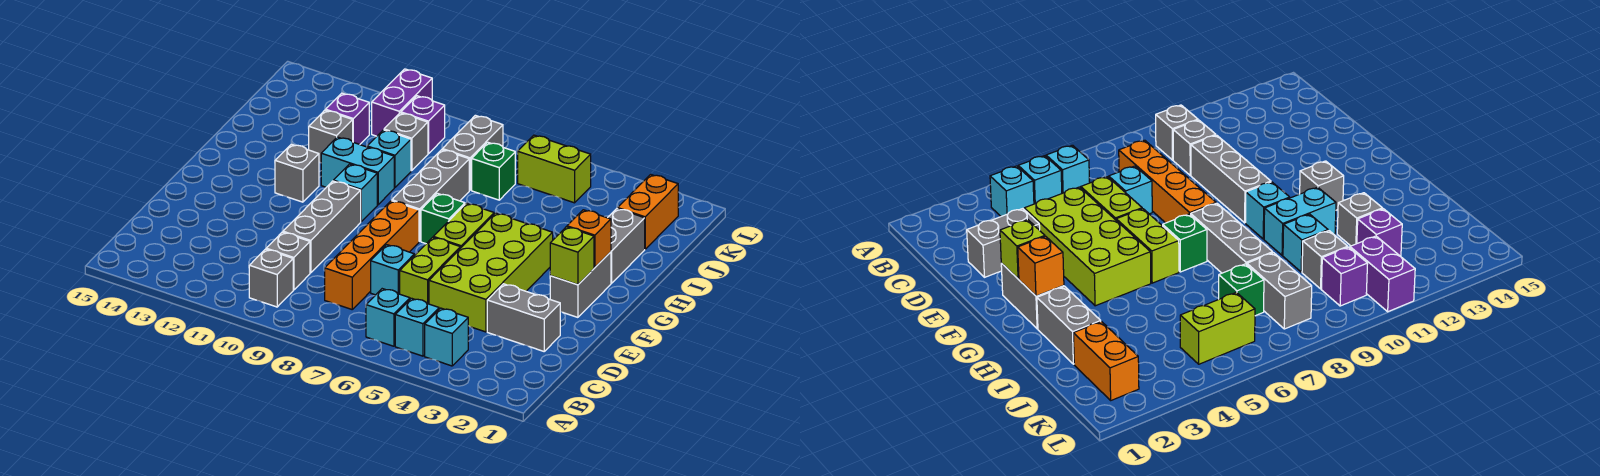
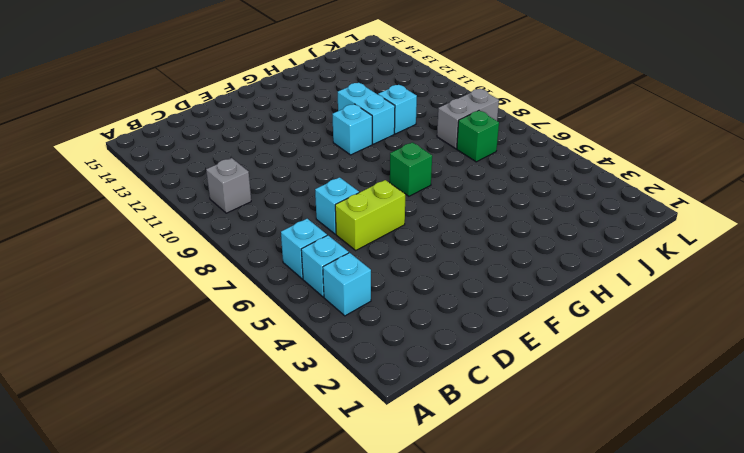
none -> orange 1x4 brick [325,201,419,309]
none -> grey 1x1 brick [266,232,310,290]
none -> grey 1x2 brick [487,284,560,351]
none -> lime 2x4 brick [429,213,553,332]

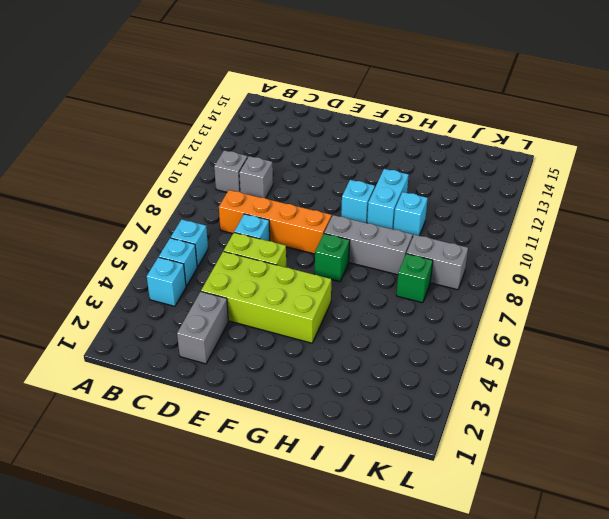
none -> grey 1x3 brick [283,181,361,273]
none -> grey 1x2 brick [550,252,611,317]
none -> lime 1x2 brick [433,203,494,248]
none -> grey 1x1 brick [275,144,319,202]

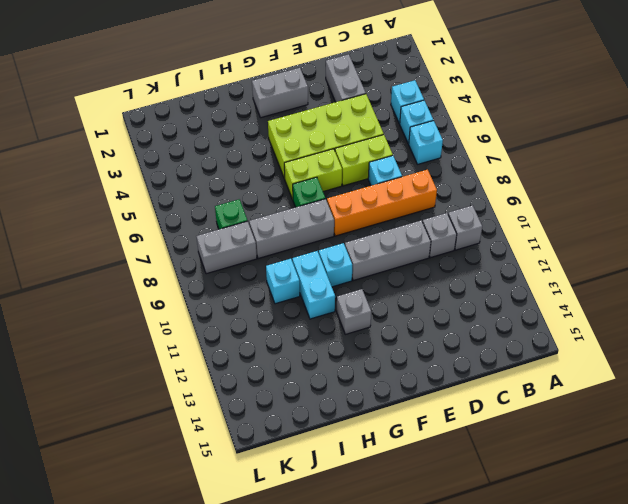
none -> grey 1x2 brick [608,209,645,283]
none -> grey 1x1 brick [309,110,353,163]
none -> orange 1x2 brick [618,174,678,249]
none -> grey 1x1 brick [384,113,428,171]

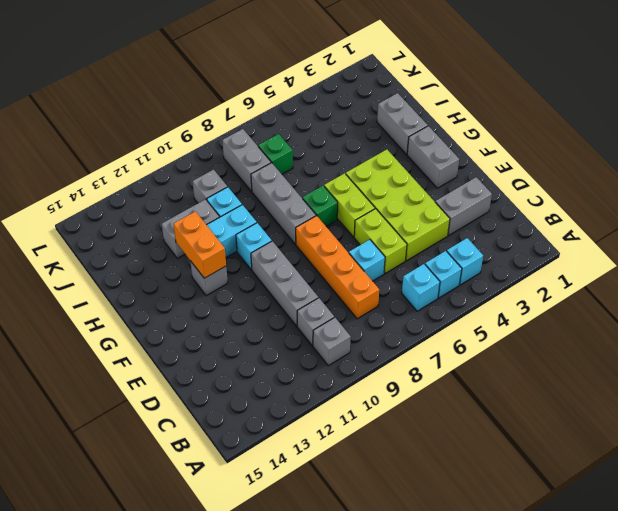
orange 1x2 brick [173,211,226,278] -> orange 1x2 brick moved to [618,174,678,249]
grey 1x2 brick [162,199,219,258] -> grey 1x1 brick [309,110,353,163]
none -> purple 1x1 brick [326,93,369,144]
none -> lime 1x2 brick [518,135,591,203]
none -> purple 1x1 brick [401,96,445,154]
none -> purple 1x2 brick [372,69,432,136]

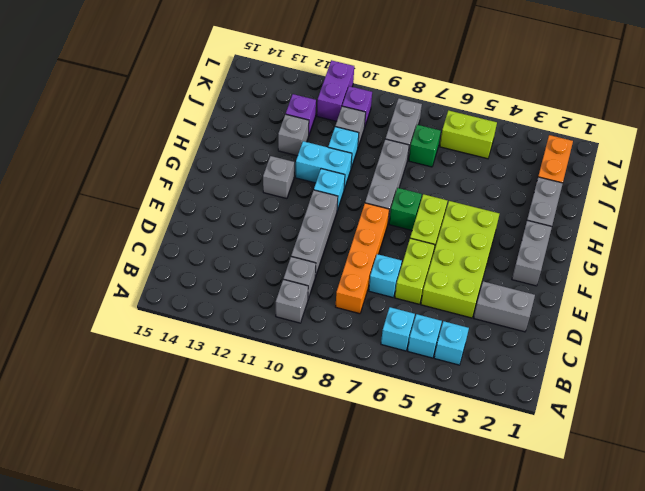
none -> lime 1x1 brick [550,227,594,285]
none -> orange 1x1 brick [567,210,611,268]

